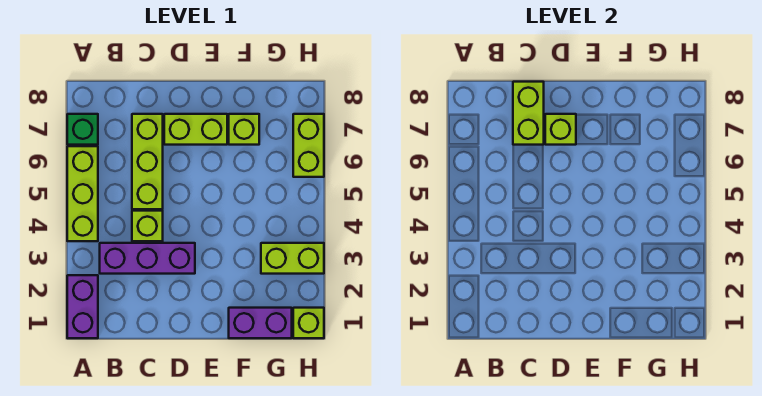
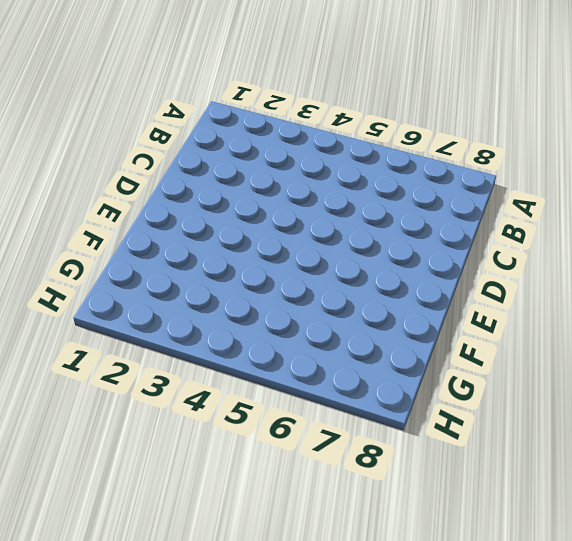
none -> purple 1x2 brick [67,275,98,338]
none -> lime 1x3 brick [67,146,98,241]
none -> green 1x1 brick [67,114,98,145]

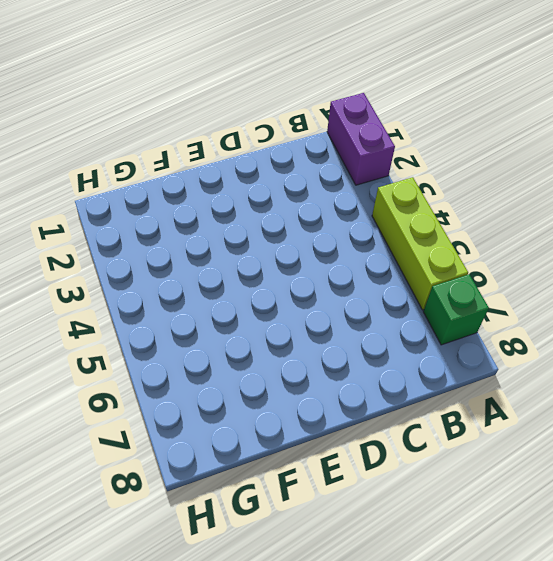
none -> purple 1x3 brick [100,243,195,274]
none -> lime 1x1 brick [132,211,163,241]
none -> lime 1x3 brick [132,114,163,209]

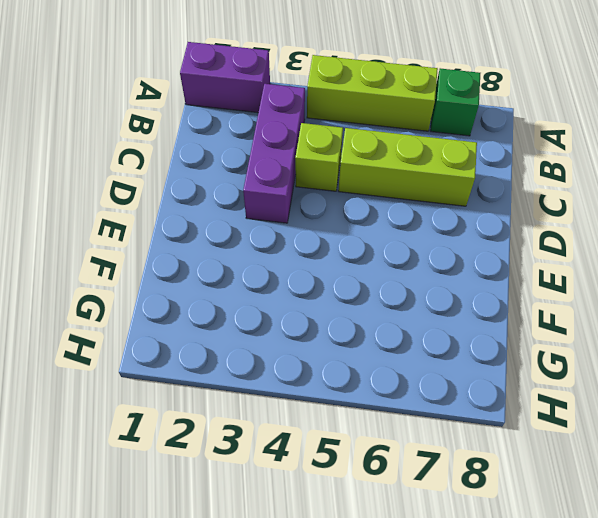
none -> lime 1x2 brick [164,114,227,145]
none -> purple 1x2 brick [229,308,292,338]
none -> lime 1x1 brick [229,114,259,145]

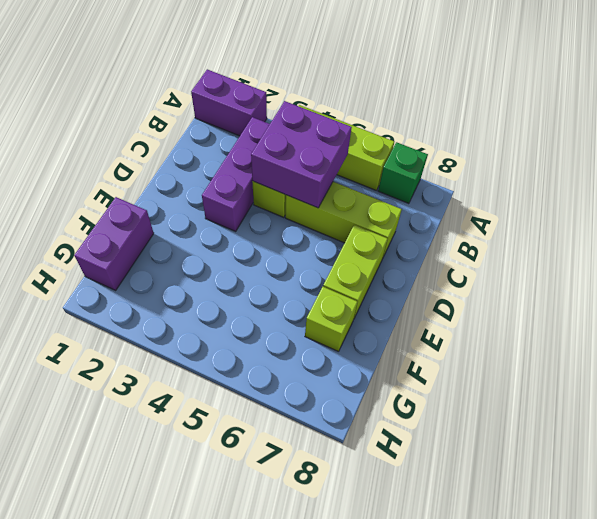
purple 2x2 brick [251,101,352,208] -> none
none -> lime 1x2 brick [261,243,324,274]
none -> lime 1x1 brick [293,308,324,338]
none -> lime 1x2 brick [293,114,324,177]

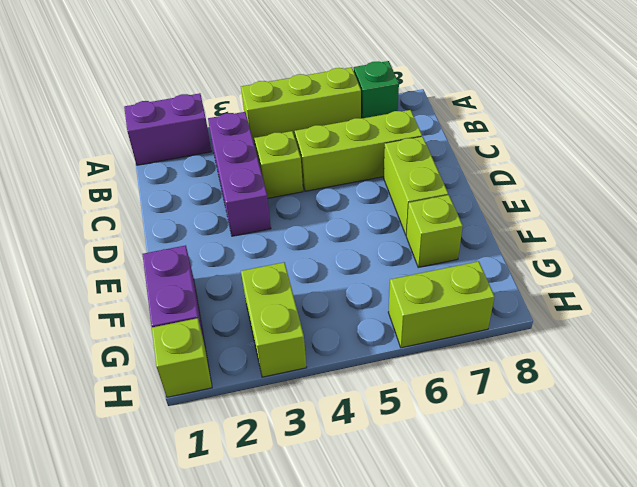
none -> lime 1x2 brick [513,82,544,145]
none -> lime 1x1 brick [545,114,576,145]

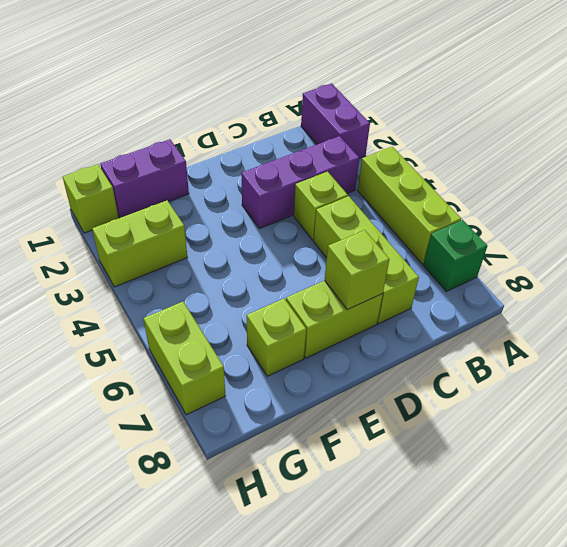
none -> lime 1x2 brick [513,82,544,145]

